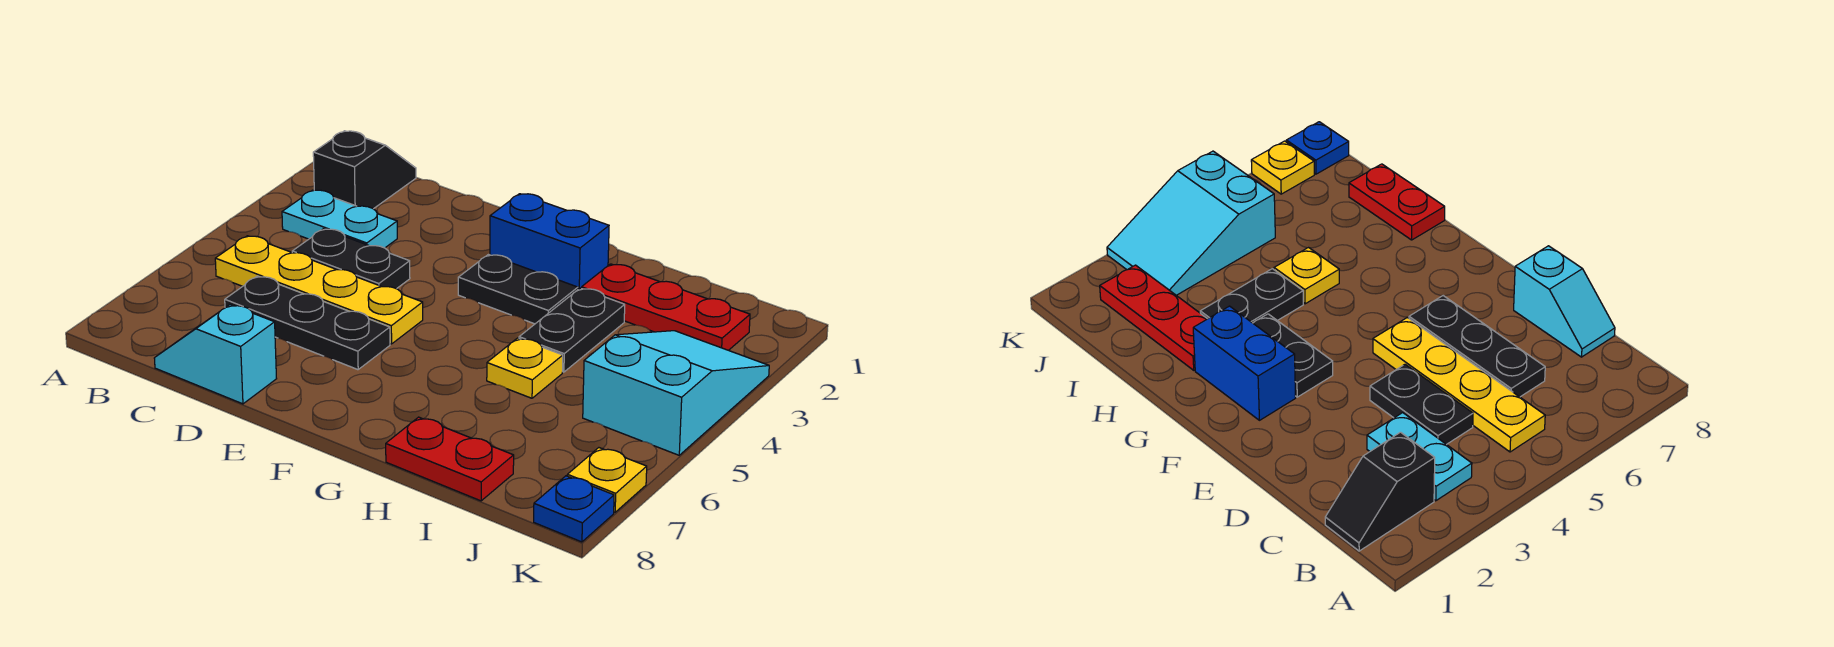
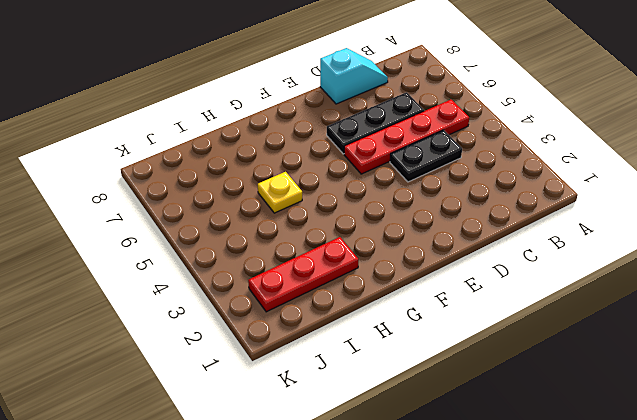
red 1x4 plate [344,100,469,174] -> yellow 1x4 plate [215,236,423,344]
none -> black 1x2 slope [313,131,416,209]
none -> cyan 1x2 plate [282,190,397,248]
none -> blue 1x2 brick [490,194,609,289]

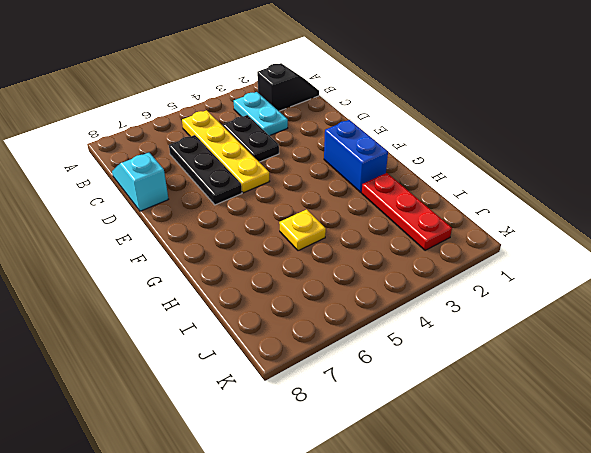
none -> black 1x2 plate [458,255,578,324]
none -> black 1x2 plate [519,288,625,372]
none -> red 1x2 plate [386,417,514,501]

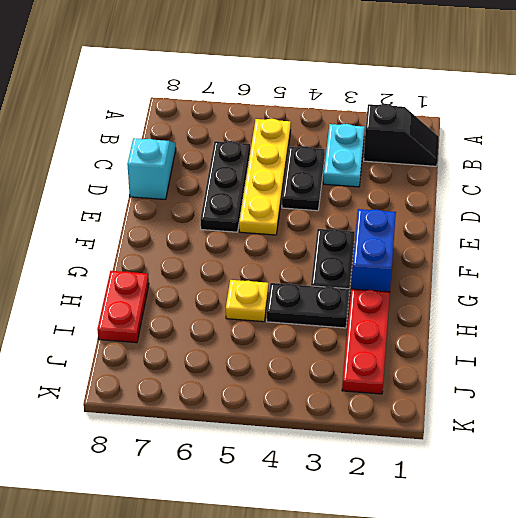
none -> cyan 2x3 slope [583,331,769,455]
none -> yellow 1x1 plate [567,448,647,512]
none -> blue 1x1 plate [534,476,614,542]

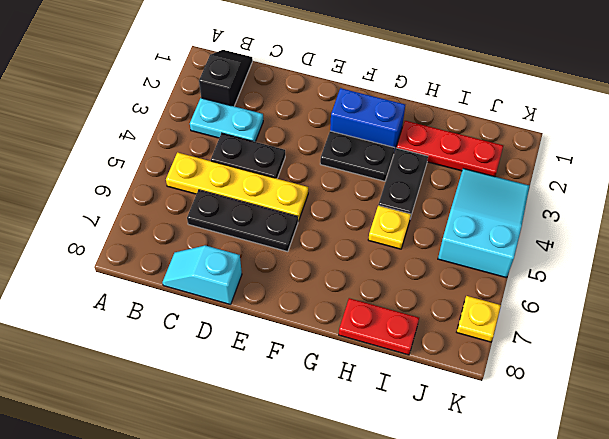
none -> blue 1x1 plate [534,476,614,542]

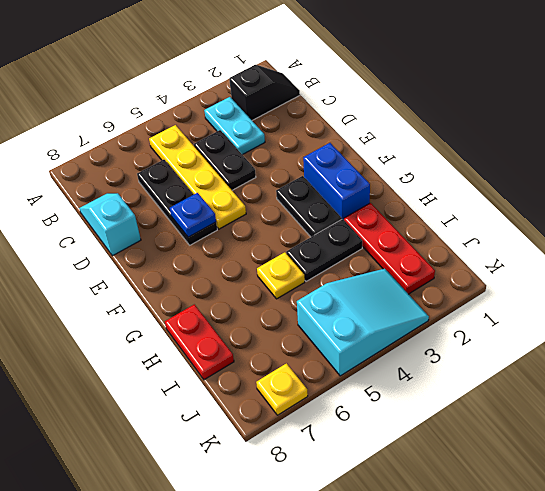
blue 1x1 plate [170,193,216,237] -> blue 1x1 plate moved to [534,476,614,542]

